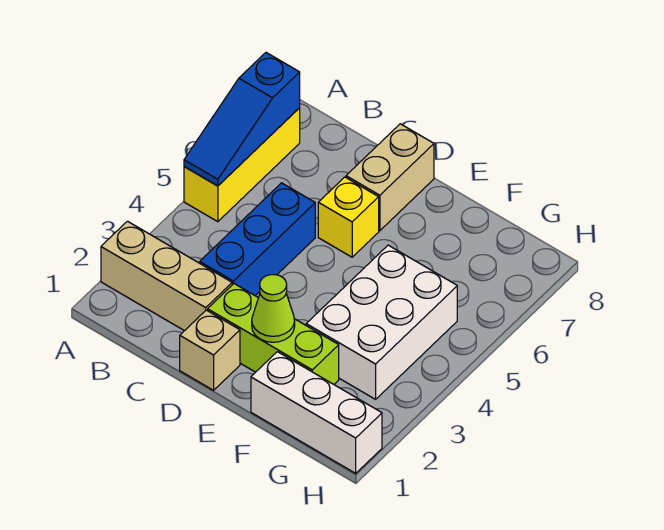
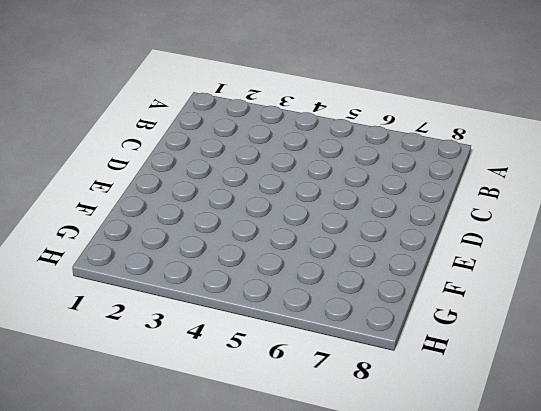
none -> tan 1x3 brick [101,221,232,331]
none -> yellow 1x3 brick [184,108,300,222]

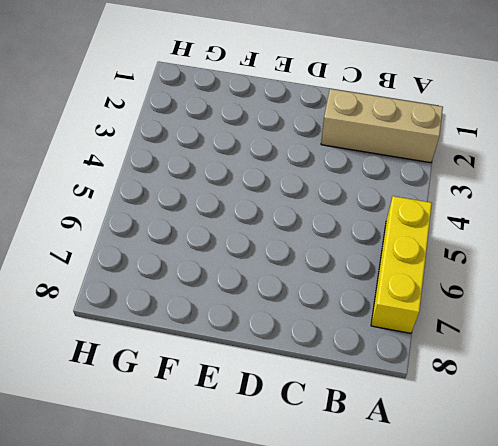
none -> blue 1x3 brick [200,183,315,295]
none -> tan 1x1 brick [180,310,240,390]

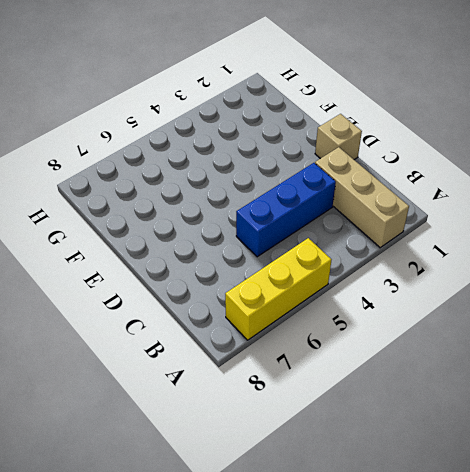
none -> lime 1x3 brick [208,284,339,384]
none -> yellow 1x1 brick [318,177,379,257]

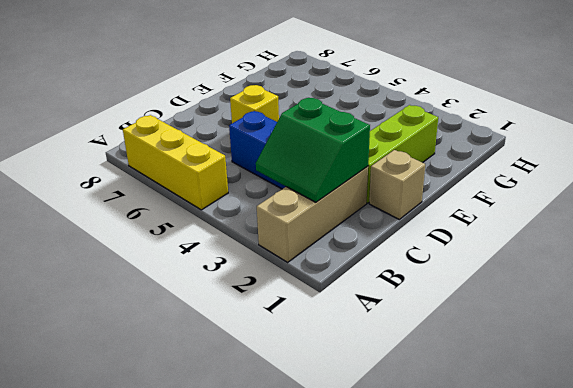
green 2x2 slope [256,98,370,202] -> none
none -> tan 1x2 brick [346,124,434,231]
none -> white 1x3 brick [251,352,382,473]

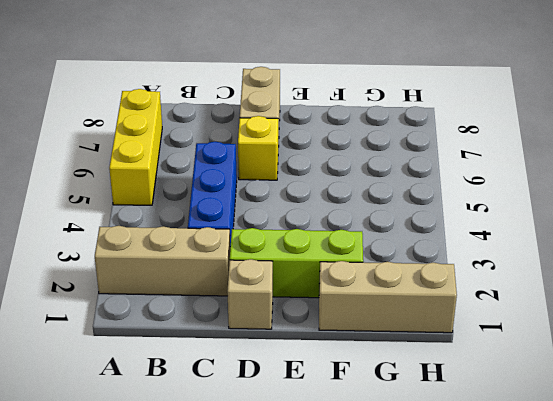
tan 1x3 brick [319,261,457,333] -> white 1x3 brick [251,352,382,473]
none -> white 2x3 brick [306,245,457,399]
none -> blue 1x3 slope [184,53,300,186]

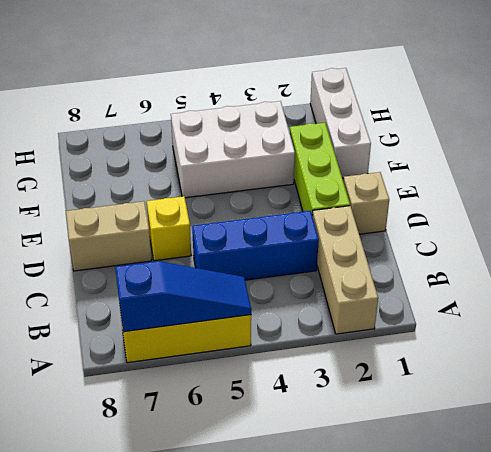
none -> lime 1x1 cone [252,275,295,342]

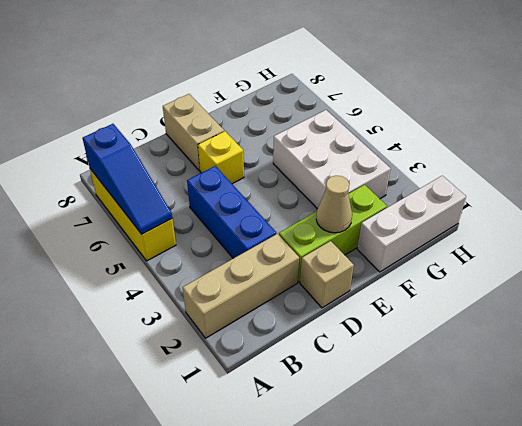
tan 1x1 cone [316,176,352,233] -> lime 1x1 cone [252,275,295,342]

